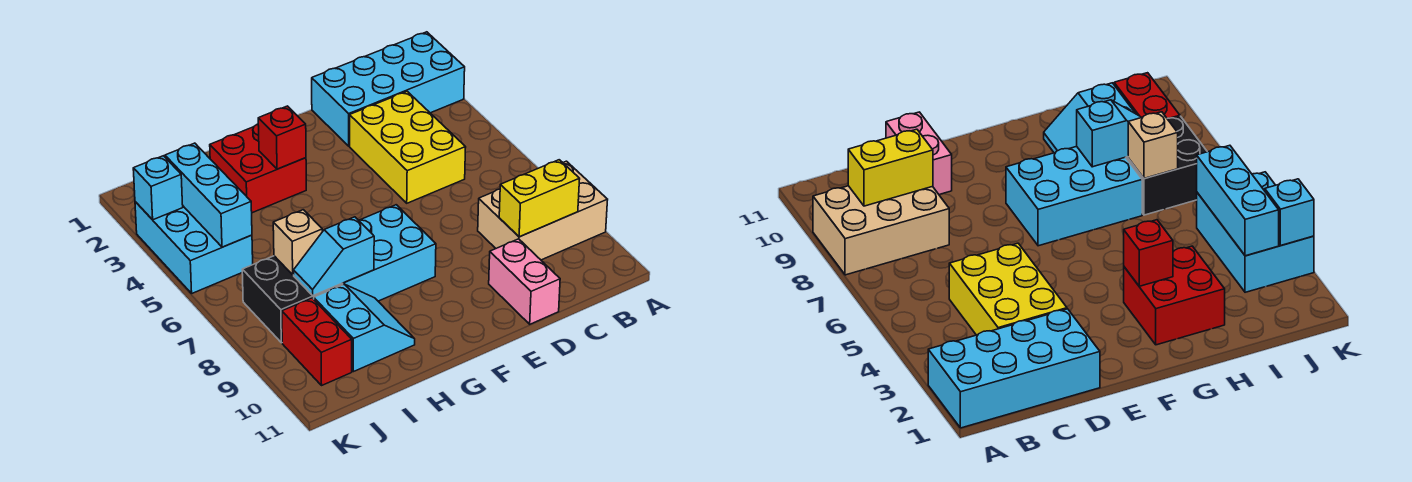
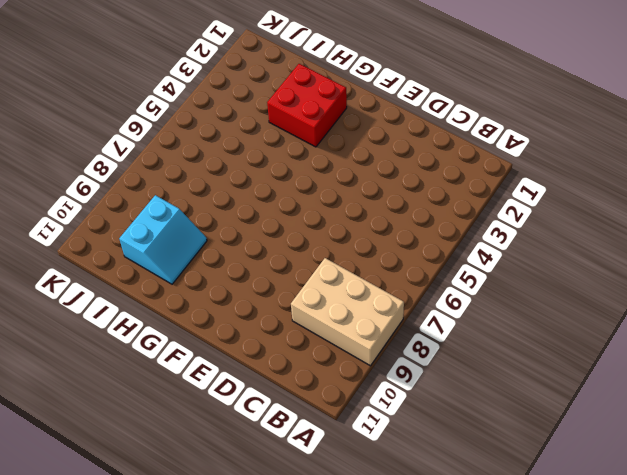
none -> cyan 2x4 brick [312,32,465,146]
none -> yellow 2x3 brick [350,91,466,203]
none -> pink 1x2 brick [489,239,560,324]

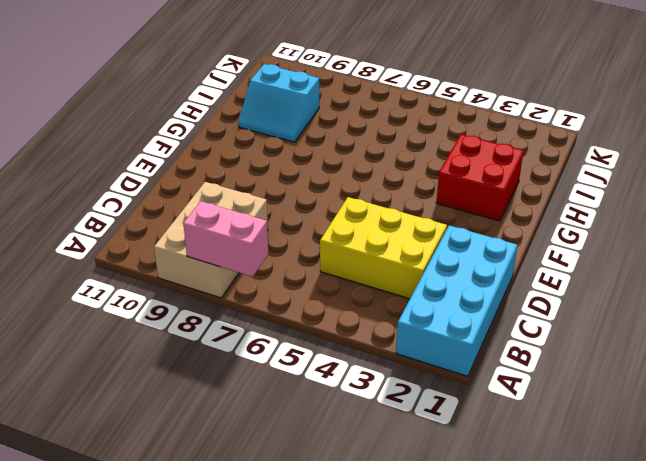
pink 1x2 brick [183,201,268,277] -> pink 1x2 brick moved to [489,239,560,324]
none -> cyan 2x3 brick [342,205,436,301]
none -> black 2x2 brick [242,256,343,343]
none -> cyan 2x3 brick [135,202,253,293]

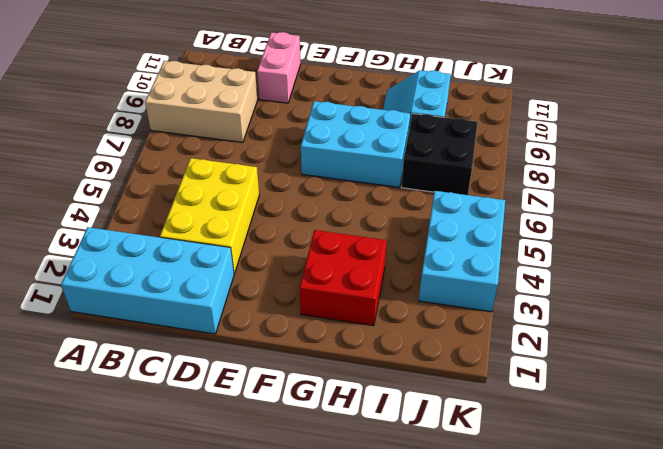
none -> red 1x2 brick [282,298,352,385]
none -> yellow 1x2 brick [499,160,580,237]
none -> red 1x1 brick [258,106,306,169]

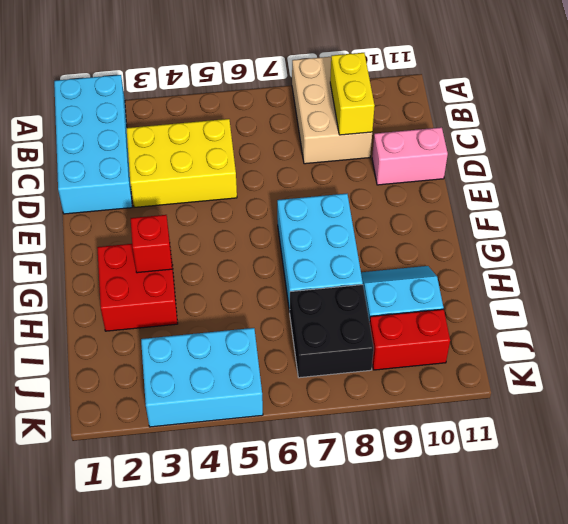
none -> cyan 1x2 slope [294,217,374,296]
none -> tan 1x1 brick [273,210,322,275]
none -> cyan 1x3 brick [165,143,252,247]

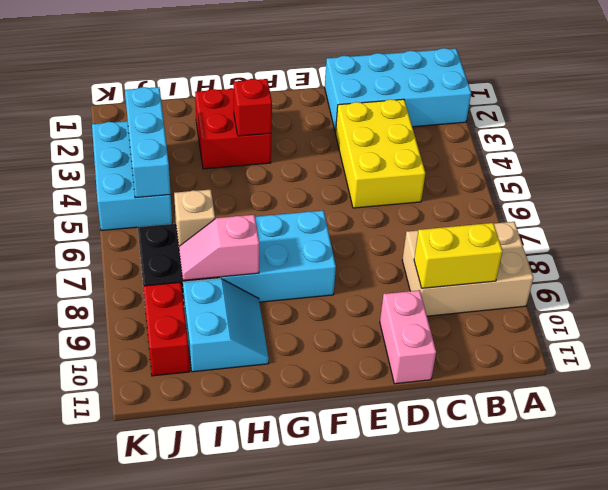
pink 1x2 slope [179,215,259,280] -> cyan 1x2 slope [294,217,374,296]
none -> cyan 1x1 brick [133,156,183,220]

